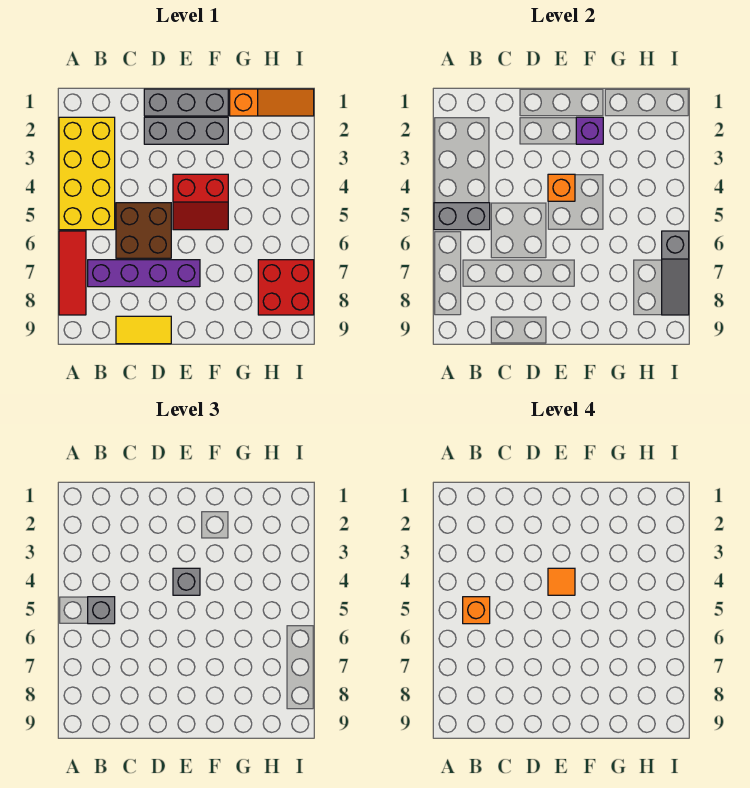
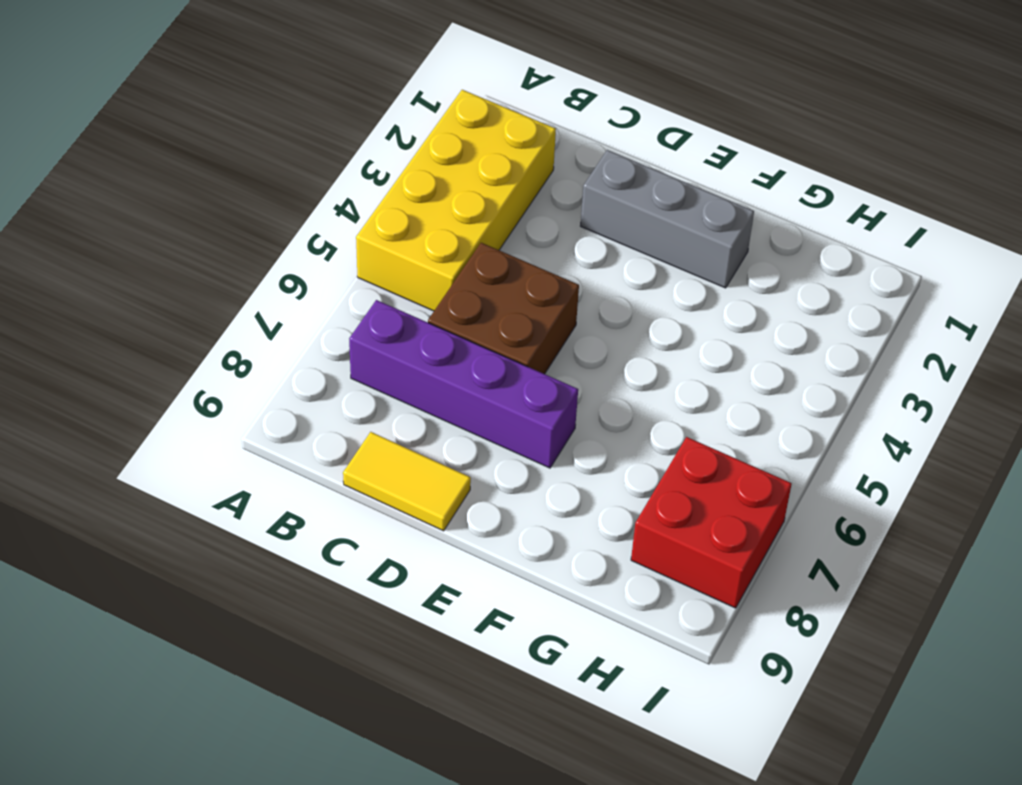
none -> red 1x3 tile [59,231,86,315]
none -> grey 1x3 brick [144,89,228,116]
none -> red 2x2 slope [173,174,228,230]

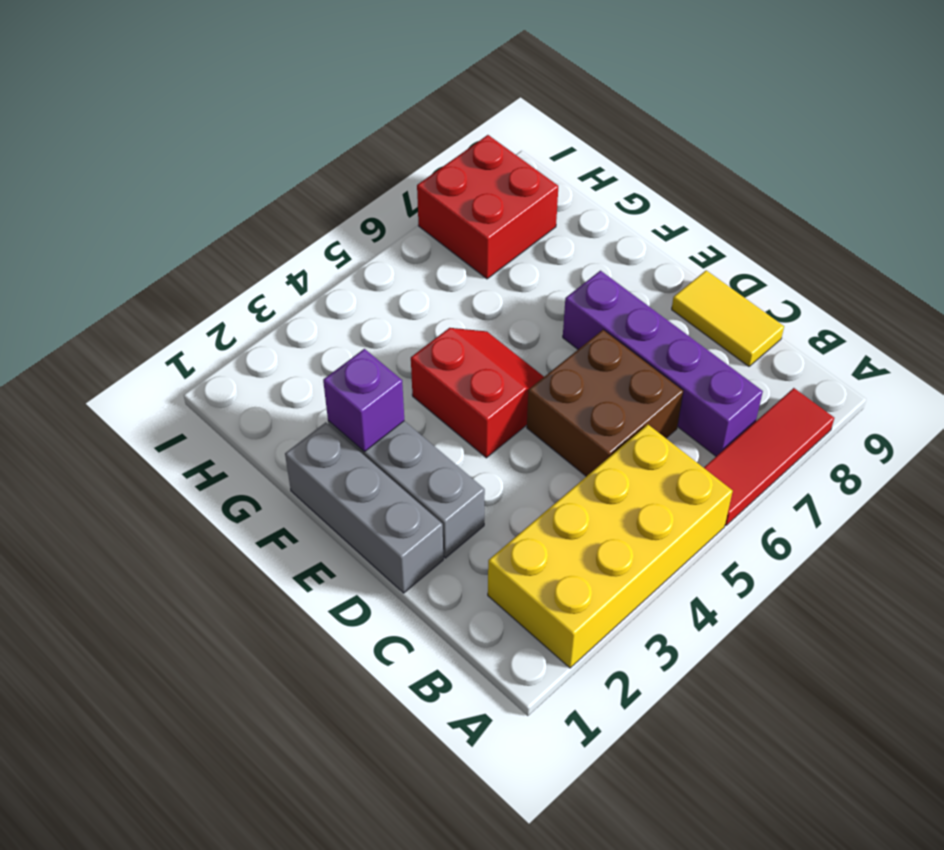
none -> orange 1x3 slope [230,89,314,116]
none -> grey 1x2 brick [434,203,490,230]
none -> orange 1x1 brick [548,174,575,201]

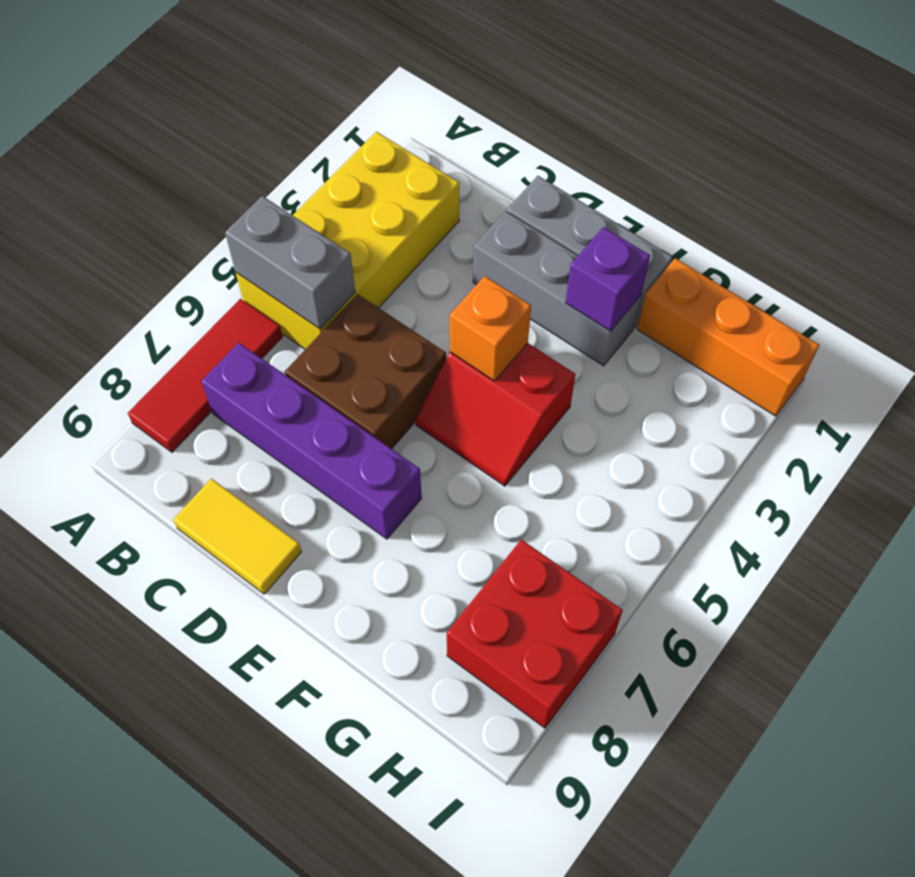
orange 1x3 brick [637,258,819,416] -> orange 1x3 slope [230,89,314,116]
none -> grey 1x3 slope [662,231,689,315]
none -> grey 1x1 brick [88,597,115,624]
none -> grey 1x1 brick [173,568,200,595]

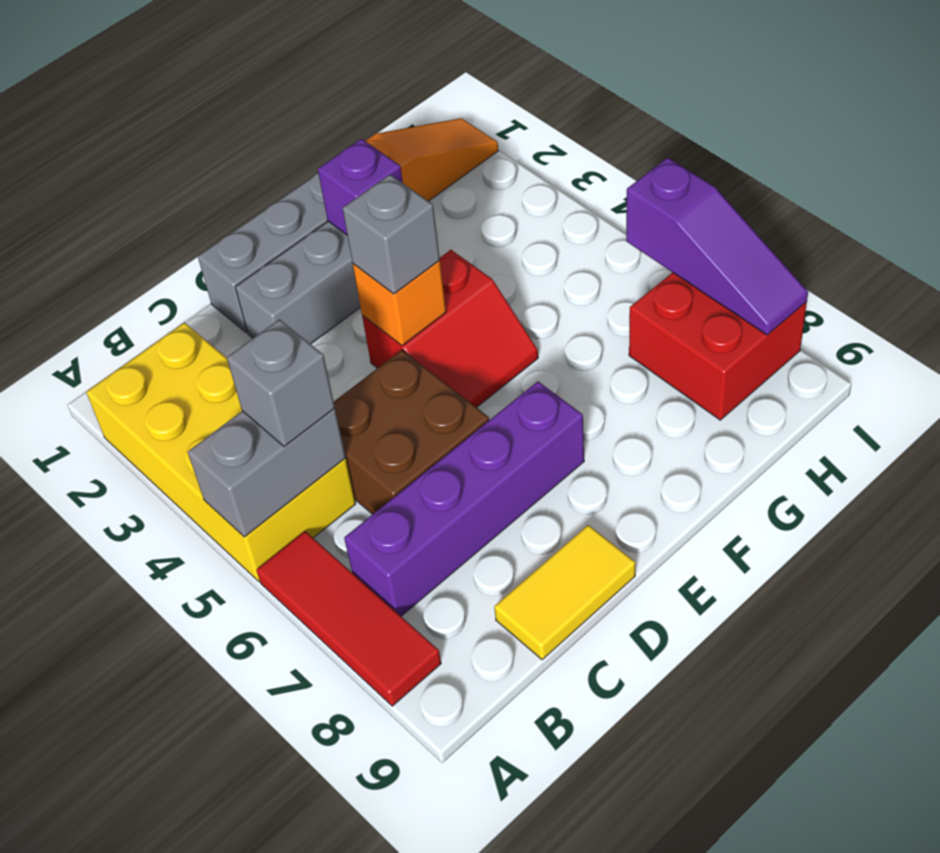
purple 1x3 slope [626,158,808,335] -> grey 1x3 slope [662,231,689,315]
none -> orange 1x1 brick [463,597,490,624]
none -> orange 1x1 tile [548,568,575,595]

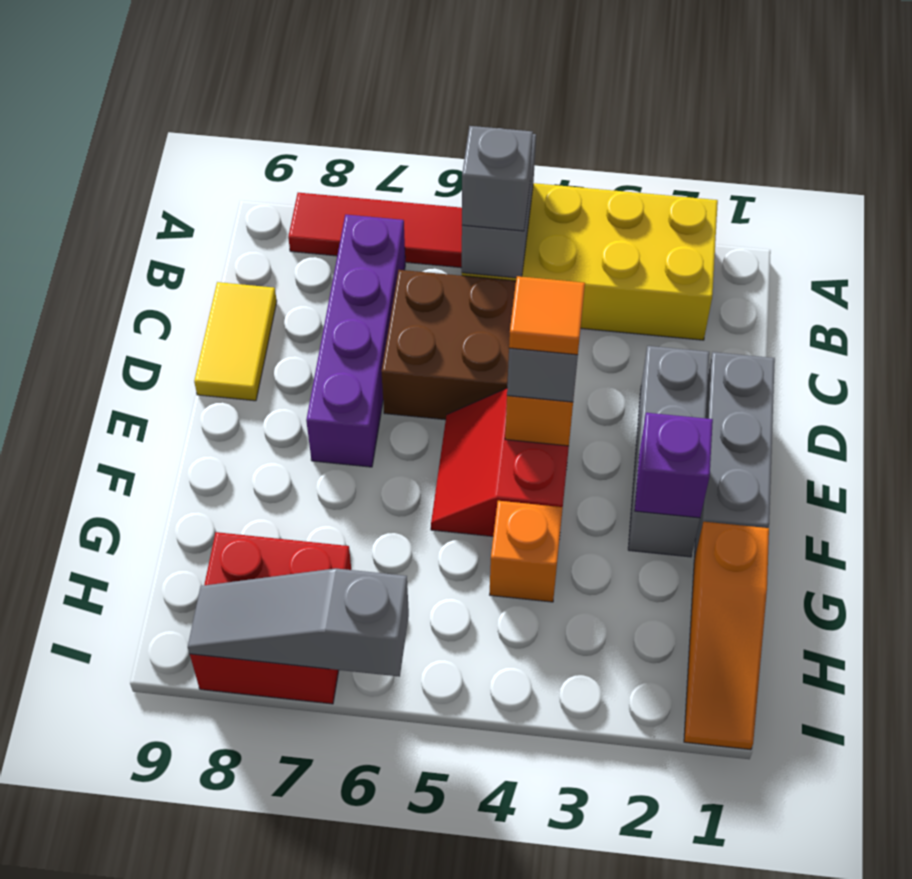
orange 1x1 brick [490,501,563,602] -> orange 1x1 brick moved to [463,597,490,624]

